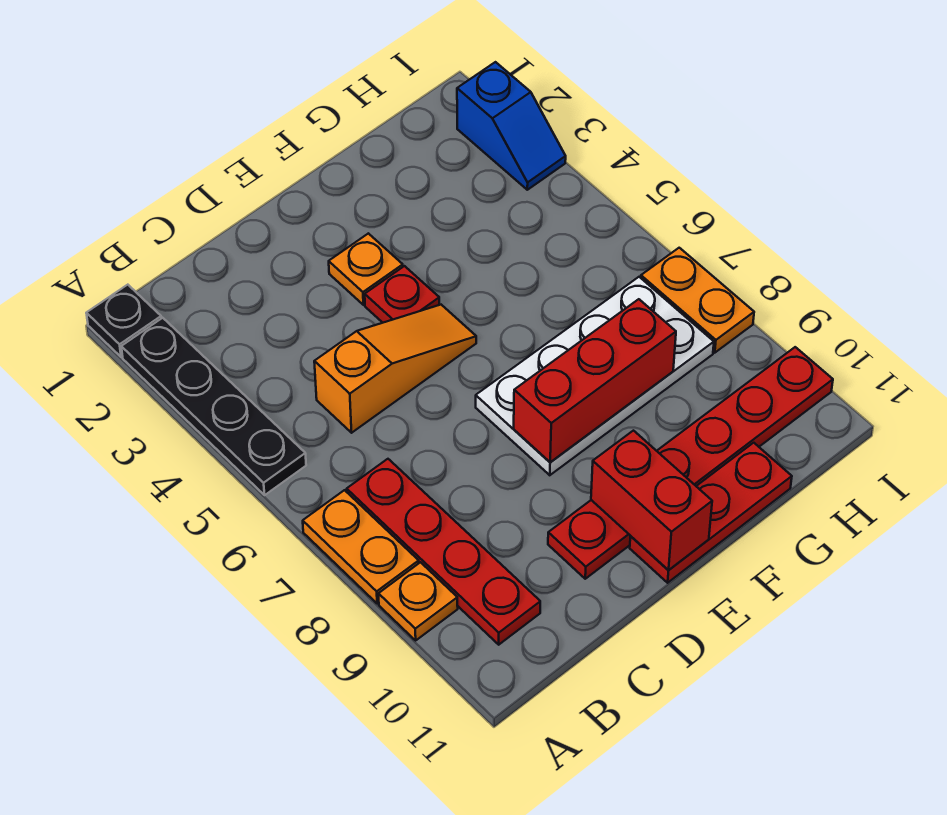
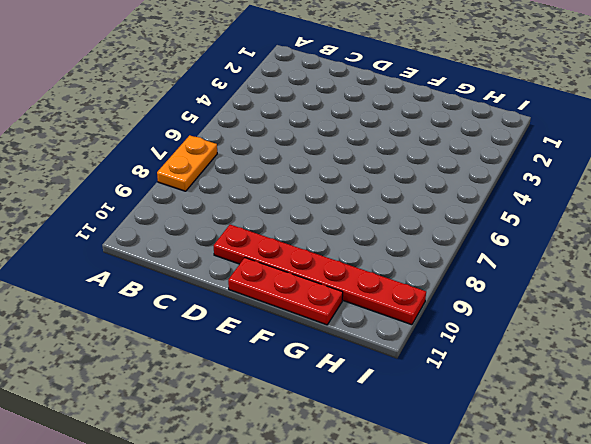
none -> black 1x1 plate [86,285,161,357]
none -> black 1x4 plate [121,318,306,495]
none -> orange 1x1 plate [379,562,458,640]

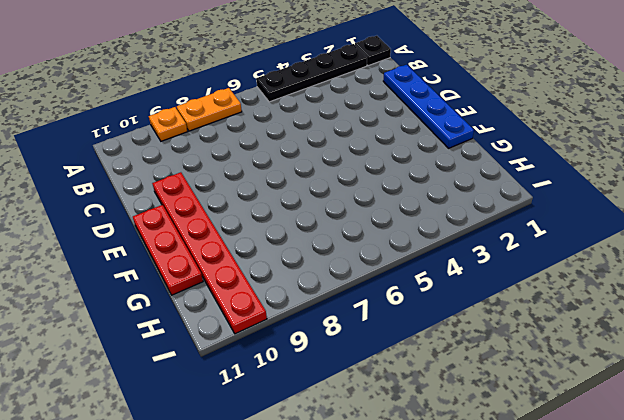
blue 1x4 plate [383,65,474,148] -> none
none -> red 1x4 plate [347,459,540,645]
none -> orange 1x3 slope [314,305,476,433]
none -> orange 1x1 plate [329,233,403,305]

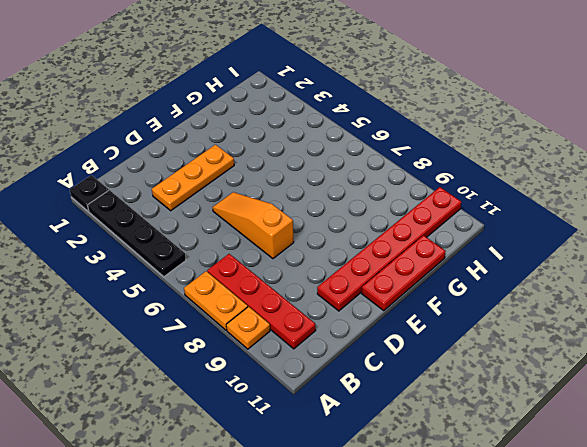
orange 1x3 plate [152,145,234,211] -> orange 1x1 plate [329,233,403,305]
orange 1x3 slope [213,192,294,259] -> orange 1x3 slope turned to [314,305,476,433]
none -> red 1x1 plate [365,266,439,323]
none -> white 2x4 plate [476,277,714,475]
none -> blue 1x2 slope [457,62,566,190]

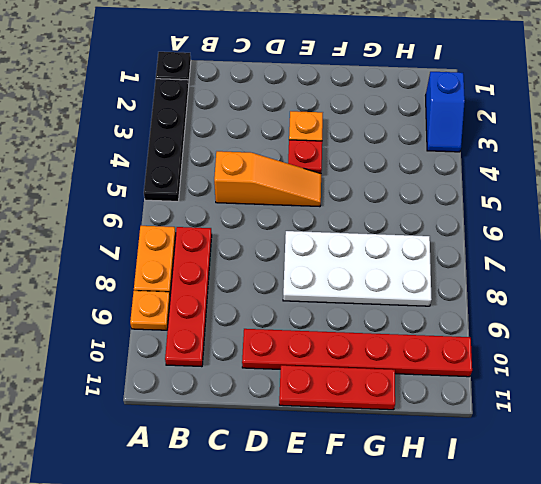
none -> orange 1x2 plate [641,248,754,353]
none -> red 1x3 brick [514,299,676,462]
none -> red 1x2 brick [591,431,712,570]

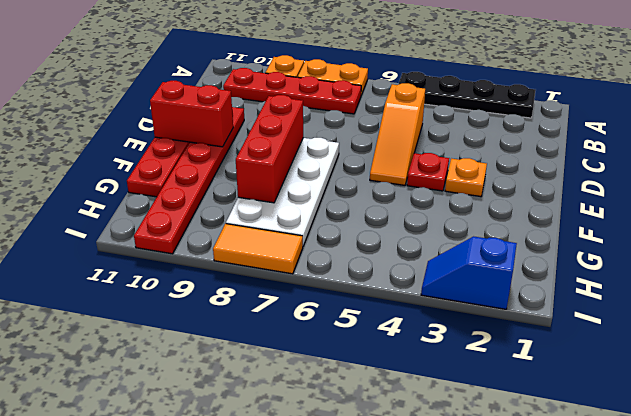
orange 1x2 tile [213,224,303,274] -> orange 1x2 plate [641,248,754,353]
none -> black 1x1 plate [86,285,161,357]

